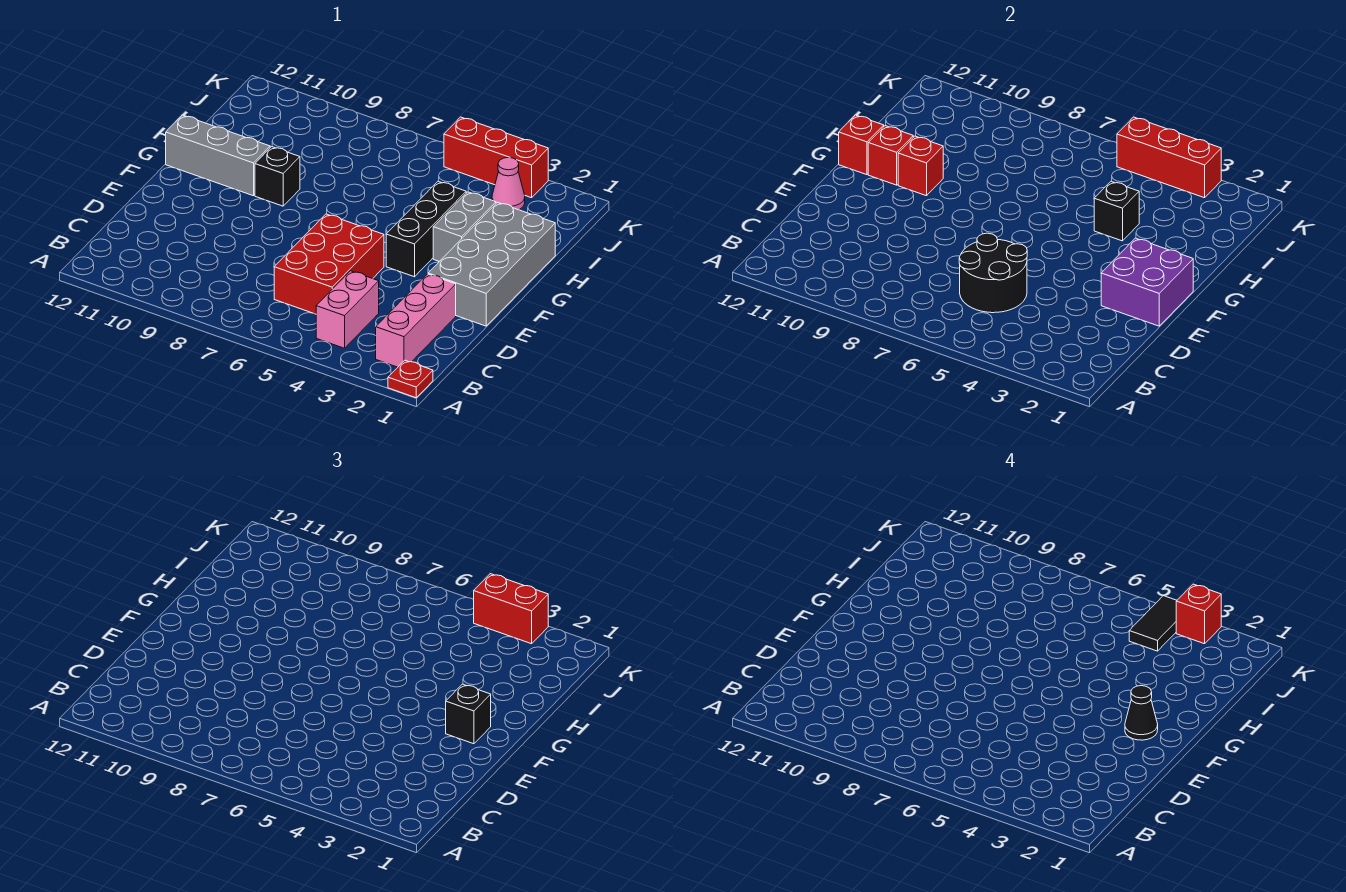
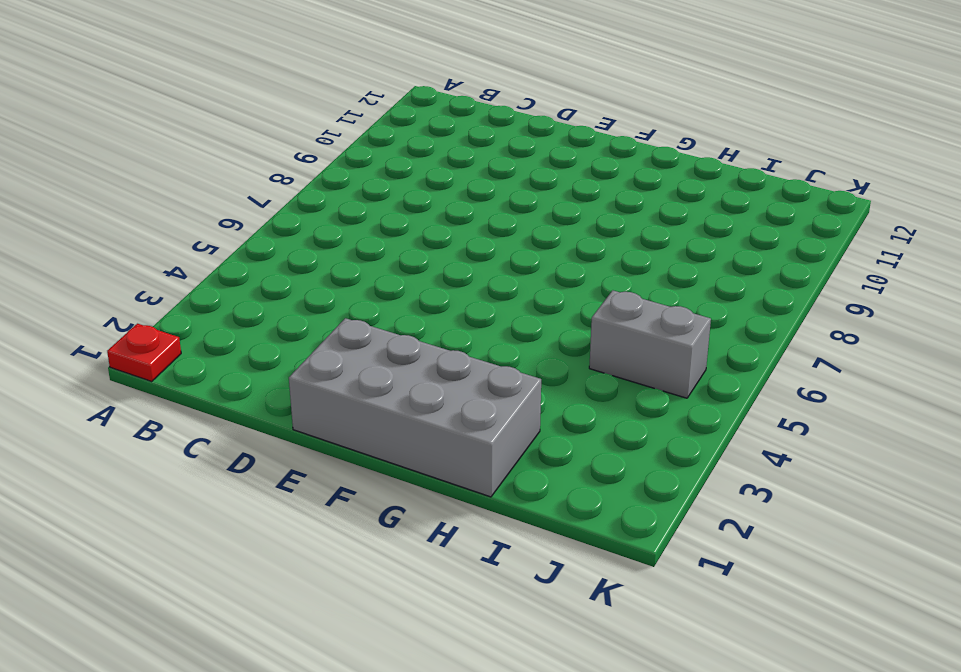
grey 1x2 brick [589,290,711,398] -> grey 1x2 brick moved to [433,192,496,262]
none -> pink 1x3 brick [376,274,456,367]
none -> pink 1x2 brick [316,271,379,348]
none -> red 2x3 brick [274,214,384,314]

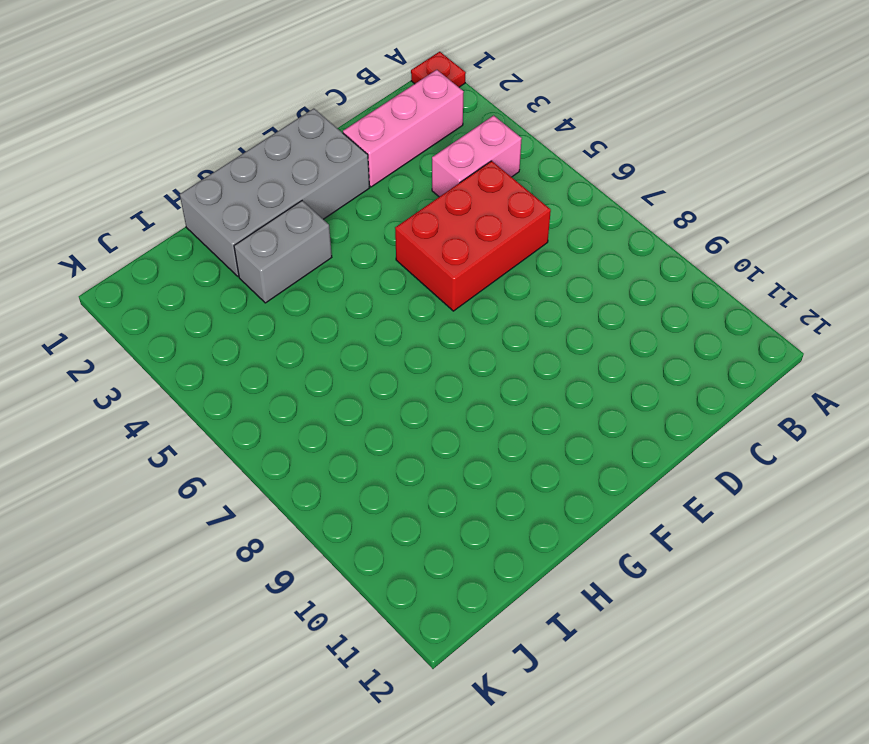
none -> black 1x3 brick [386,181,466,277]
none -> black 1x1 brick [255,147,300,206]
none -> grey 1x3 brick [166,115,270,196]

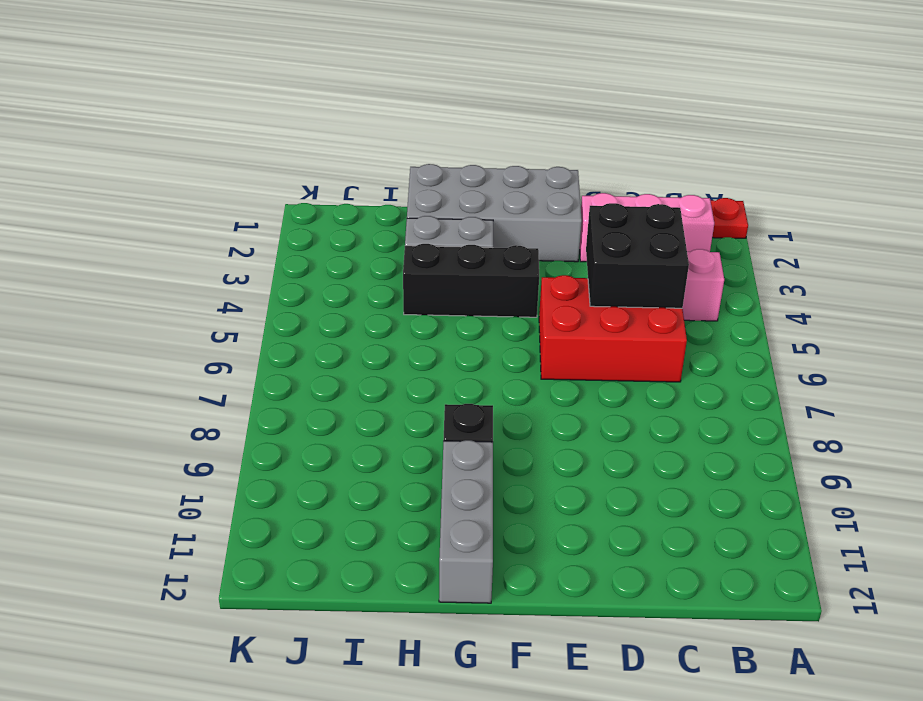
black 2x2 brick [586,203,689,308] -> black 2x2 round brick [959,233,1027,313]
none -> pink 1x1 cone [492,157,525,210]
none -> red 1x3 brick [444,117,548,198]
none -> purple 2x2 brick [1101,238,1193,326]

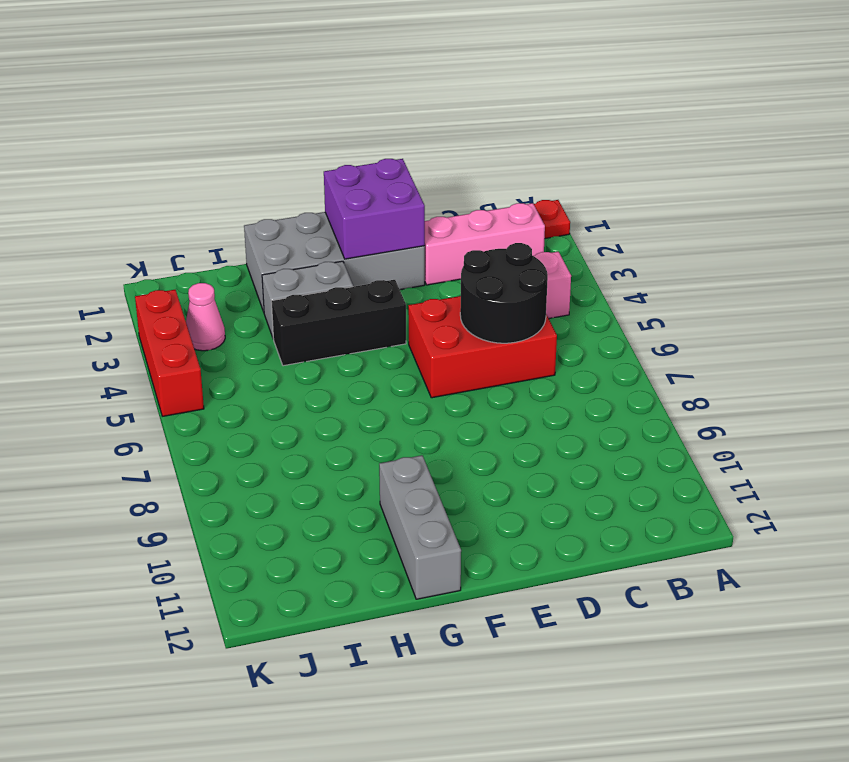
none -> black 1x1 brick [255,147,300,206]
none -> red 1x1 brick [898,136,943,196]
none -> red 1x1 brick [868,126,913,185]

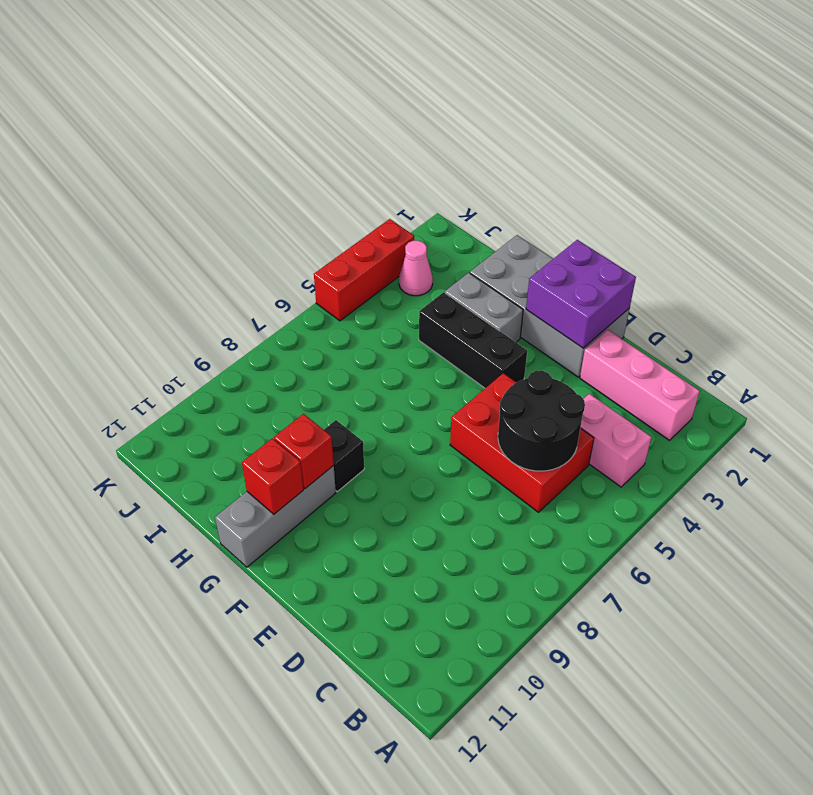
none -> red 1x1 plate [388,360,433,398]
none -> red 1x1 brick [839,115,884,175]
none -> black 1x1 brick [1094,181,1139,241]

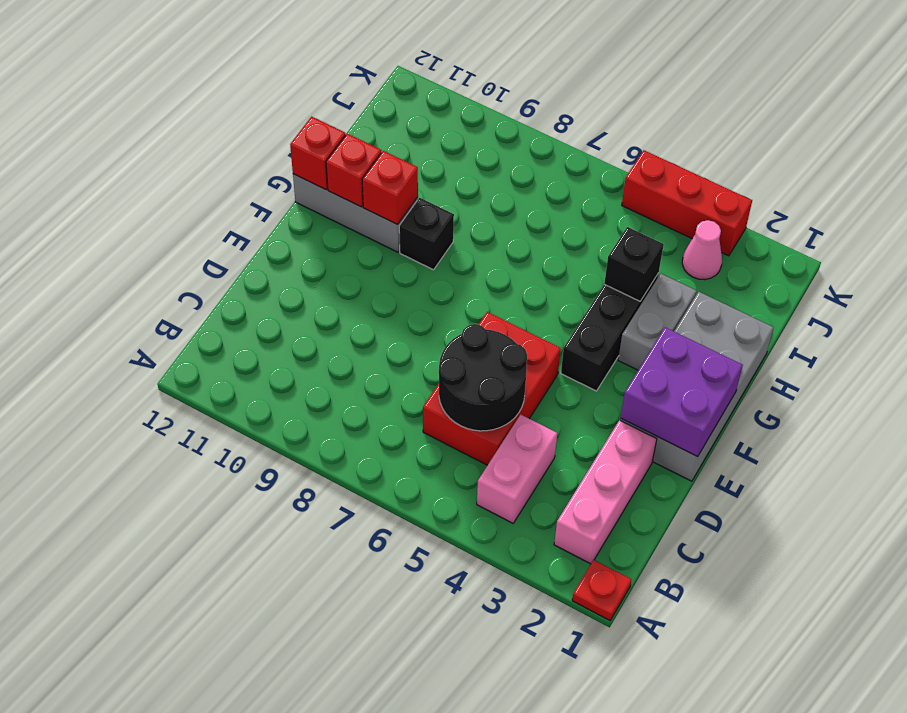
none -> red 1x3 brick [1117,117,1221,198]
none -> black 1x1 brick [446,684,491,744]
none -> red 1x2 brick [474,574,548,644]

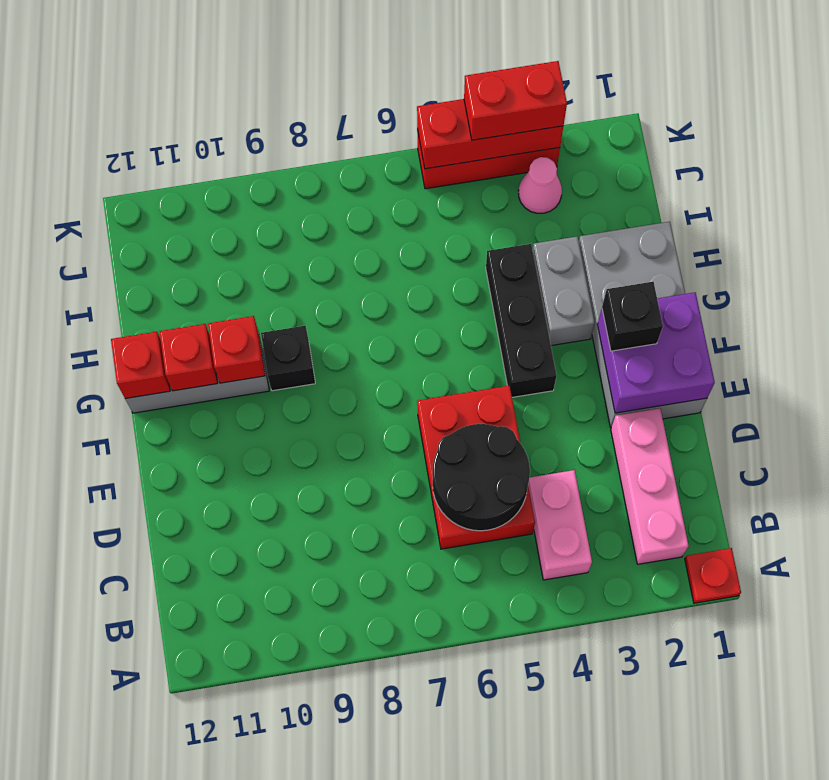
none -> black 1x1 brick [1094,181,1139,241]
none -> black 1x1 cone [1125,686,1158,740]
none -> black 1x2 tile [1129,596,1177,651]

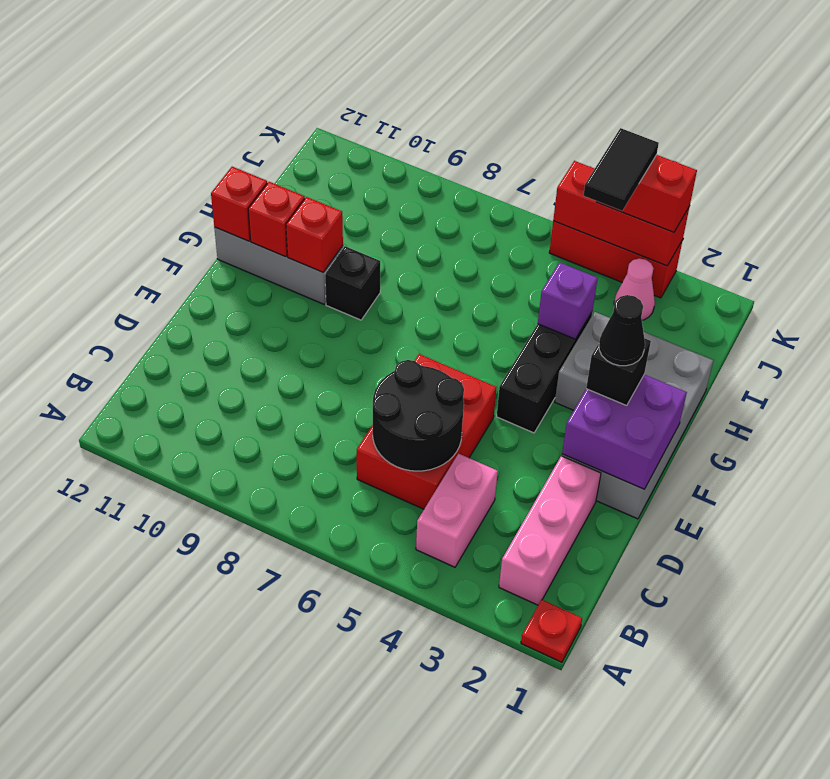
purple 1x1 brick [538,262,598,339] -> black 1x1 brick [1094,181,1139,241]
none -> red 1x1 brick [1176,584,1221,644]

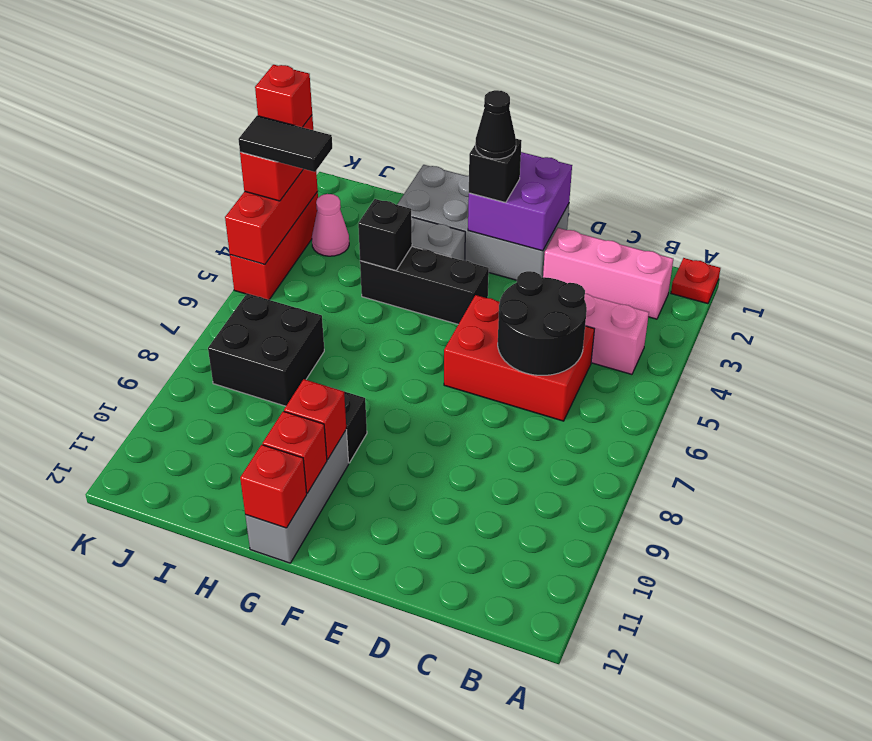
black 2x2 brick [208,293,324,406] -> none

